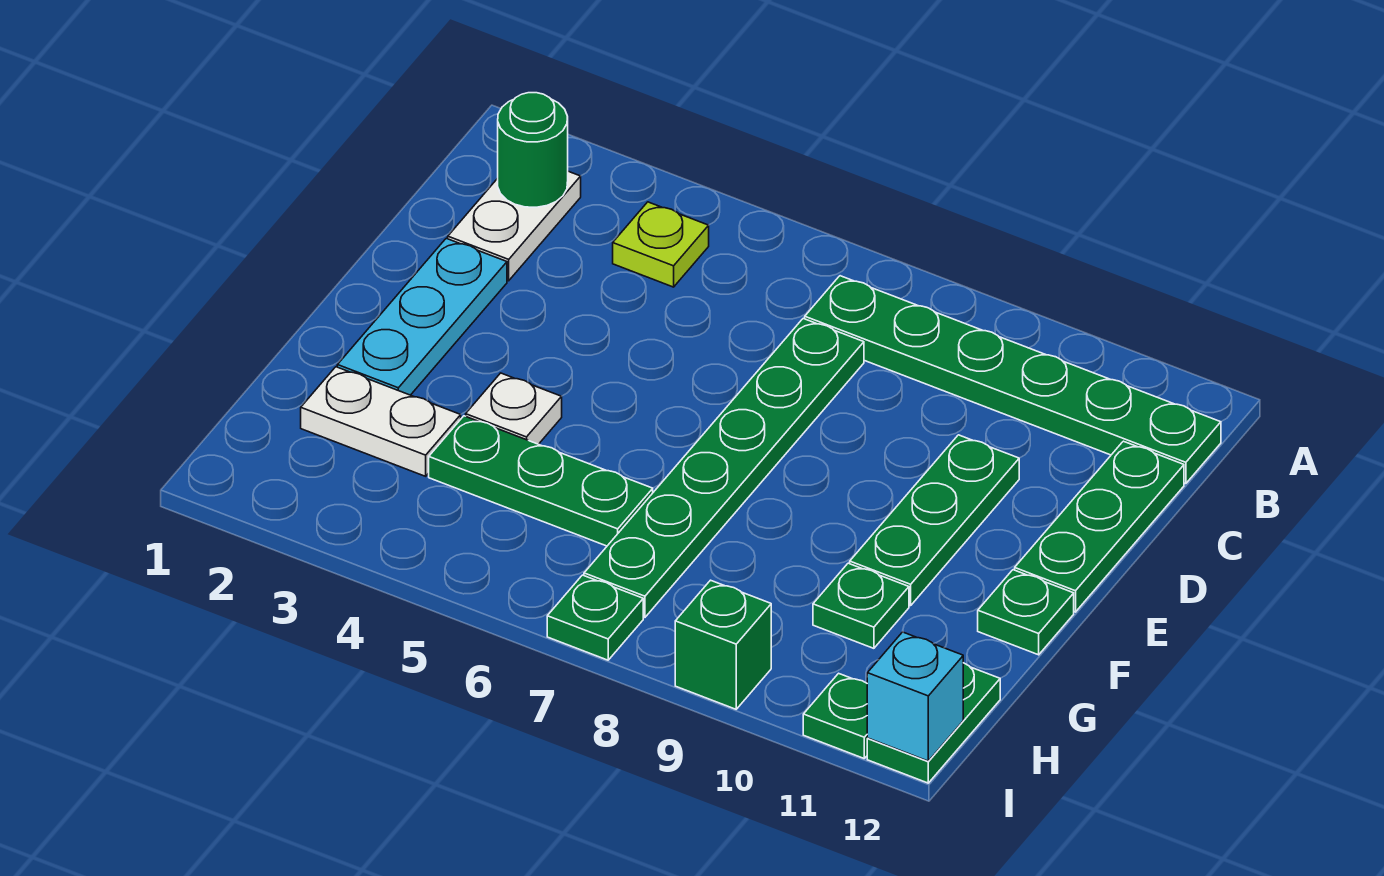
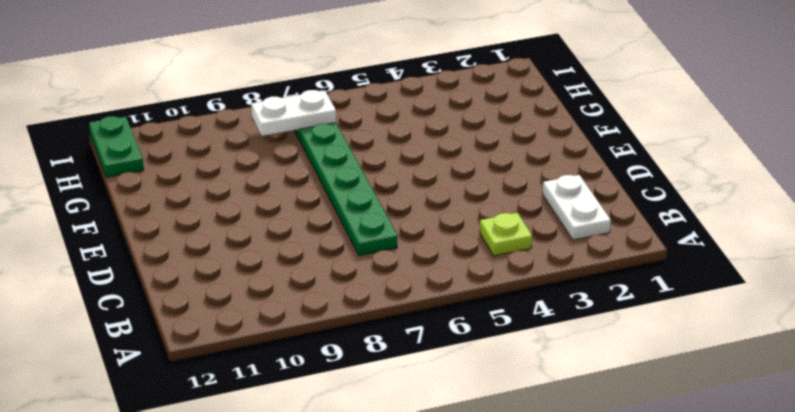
white 1x2 plate [251,90,336,136] -> white 1x2 plate moved to [301,367,461,476]
none -> green 1x6 plate [805,276,1221,484]
none -> green 1x3 plate [1015,441,1184,612]
none -> cyan 1x3 plate [337,238,507,395]

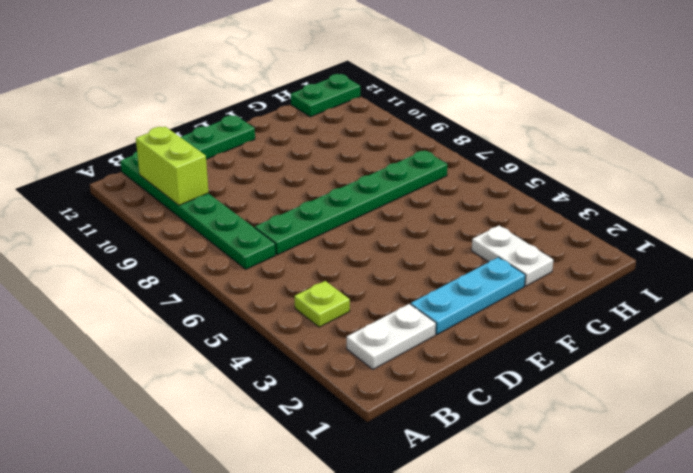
lime 1x2 brick [136,127,208,205] -> none
none -> green 1x3 plate [850,435,1019,606]
none -> white 1x1 plate [466,373,562,444]
none -> green 1x1 plate [978,570,1074,655]

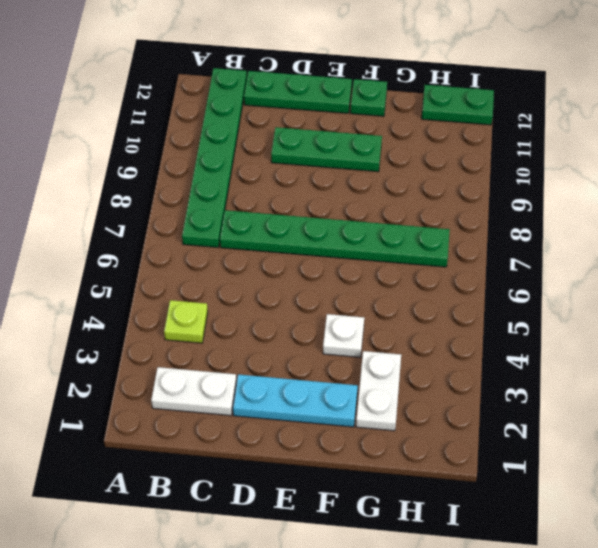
none -> green 1x3 plate [429,416,653,546]
none -> green 1x1 plate [813,563,909,648]
none -> green 1x1 plate [547,575,643,660]

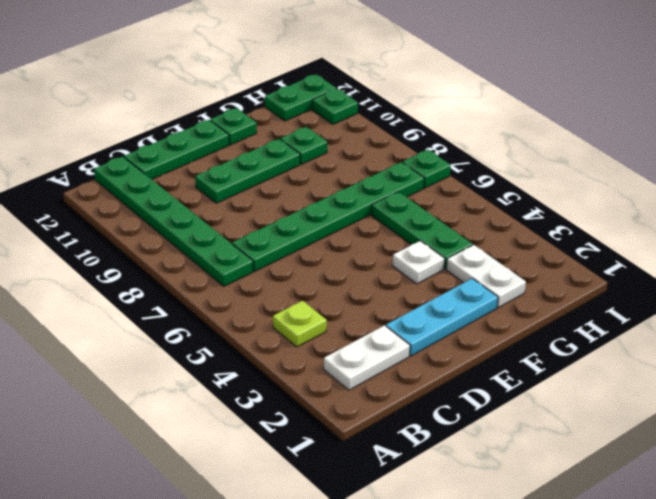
none -> green 1x1 brick [675,580,771,709]
none -> green 1x1 round brick [498,93,568,207]
none -> cyan 1x1 brick [867,632,963,761]

